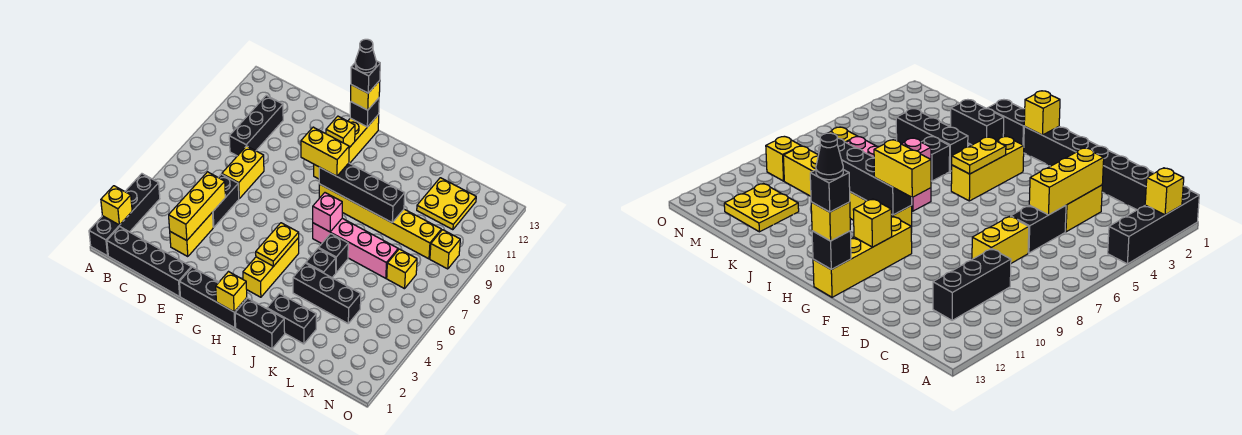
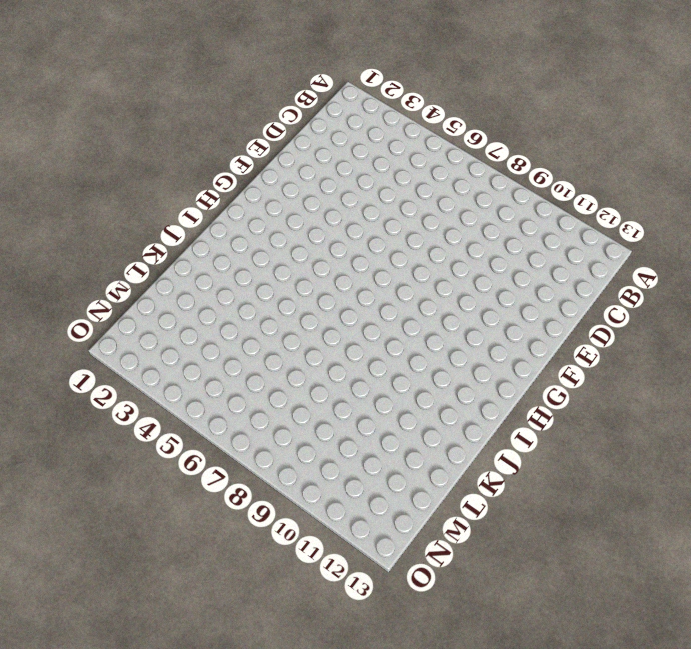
none -> black 1x4 brick [89,174,160,256]
none -> black 1x4 brick [107,227,191,296]
none -> black 1x3 brick [229,95,283,156]
none -> yellow 1x2 brick [170,213,213,257]

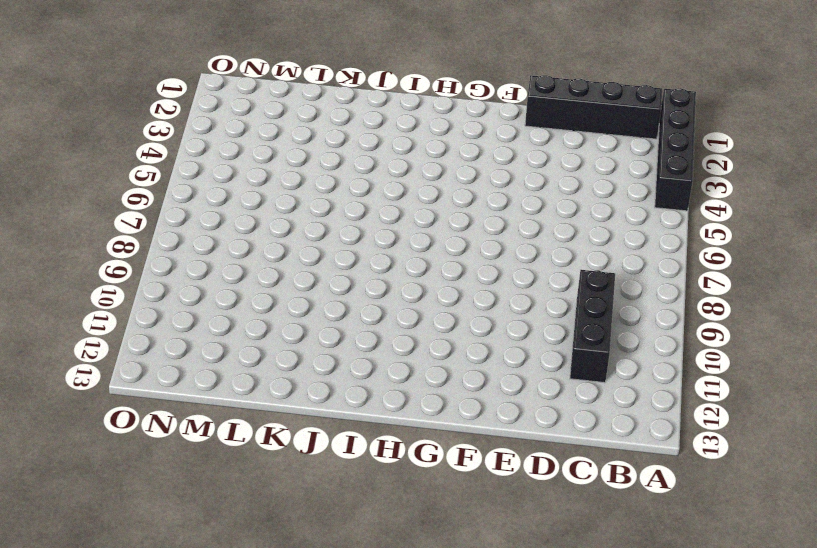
none -> yellow 1x2 brick [170,213,213,257]
none -> black 1x2 brick [212,174,239,227]
none -> yellow 1x2 brick [222,146,264,198]
none -> black 1x3 brick [180,267,247,328]

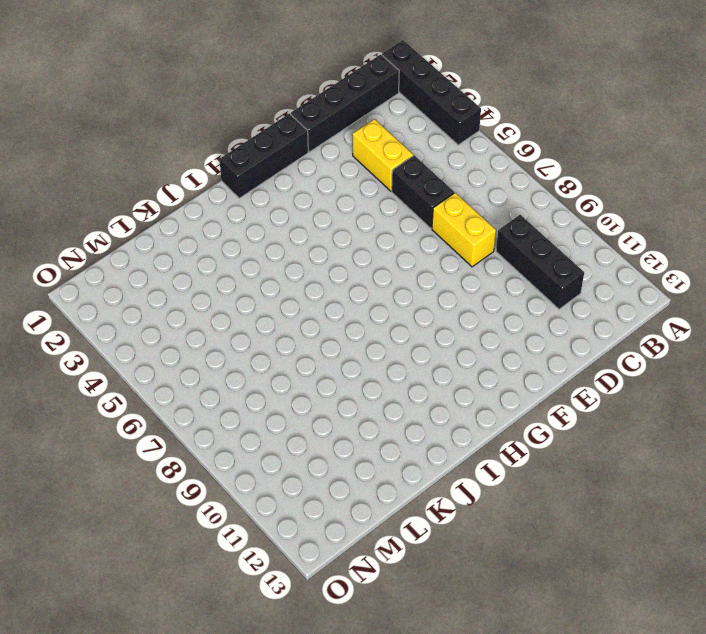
none -> yellow 1x4 brick [314,115,379,179]
none -> yellow 1x3 brick [243,238,299,297]
none -> yellow 1x6 brick [319,184,441,259]
none -> black 1x2 brick [235,298,285,349]

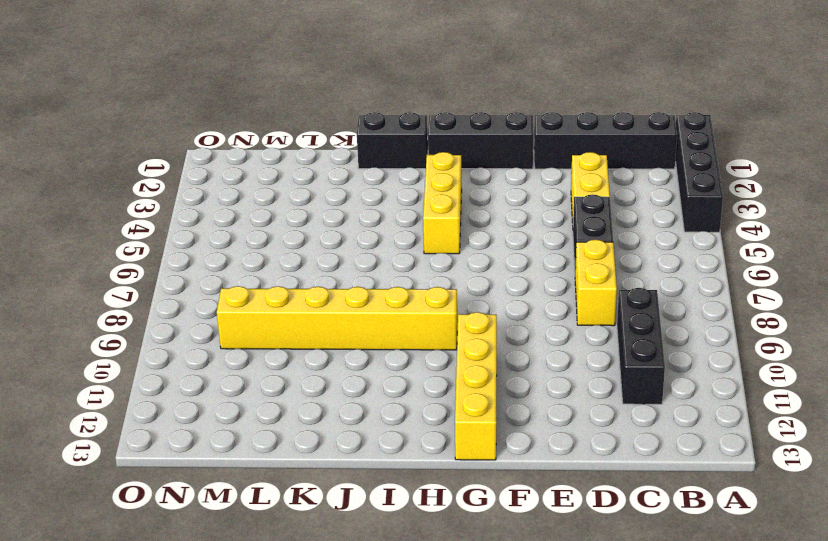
none -> pink 1x4 brick [313,218,398,278]
none -> black 1x2 brick [267,293,316,344]
none -> black 1x3 brick [293,263,361,323]
none -> black 1x1 brick [306,248,336,277]

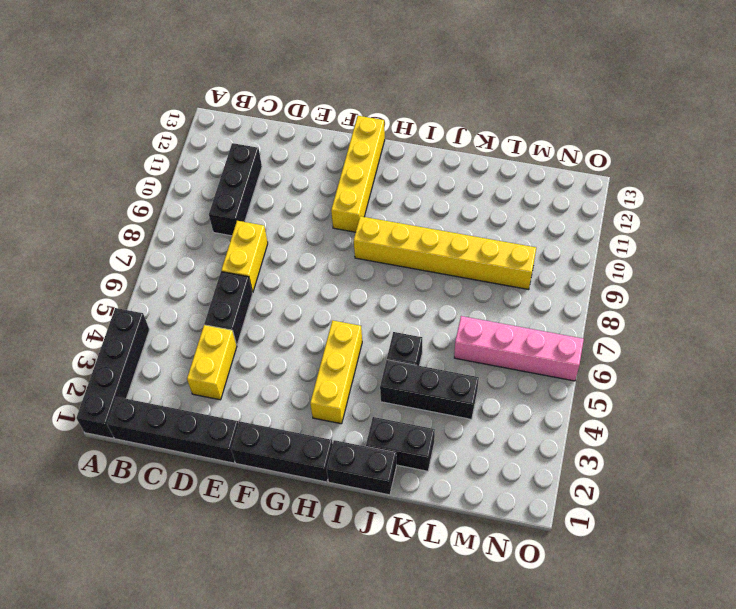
pink 1x4 brick [454,316,584,381] -> pink 1x4 brick moved to [313,218,398,278]
none -> black 1x1 brick [319,234,348,273]
none -> yellow 2x2 plate [417,178,476,230]
none -> yellow 1x1 brick [387,249,417,289]
none -> yellow 1x1 brick [430,230,460,269]

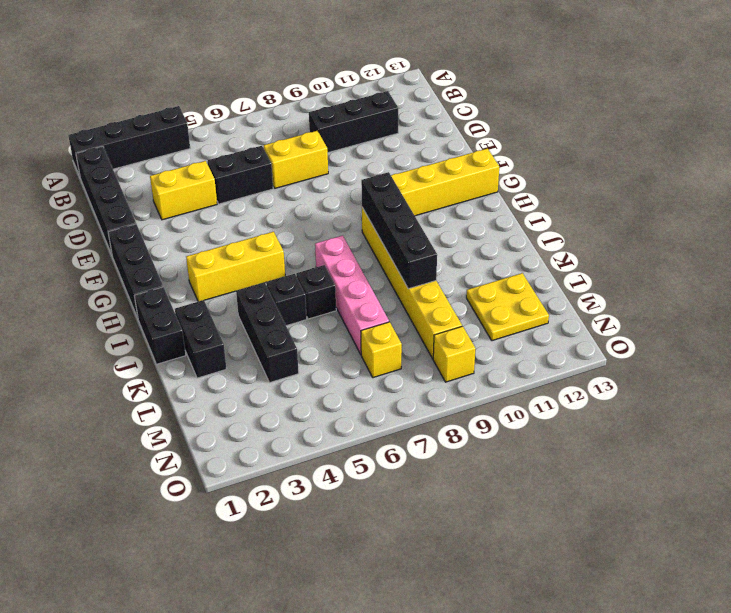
none -> yellow 1x1 brick [101,186,132,225]
none -> yellow 1x3 brick [169,172,225,241]
none -> yellow 1x1 brick [326,116,355,148]
none -> black 1x1 brick [350,98,379,127]

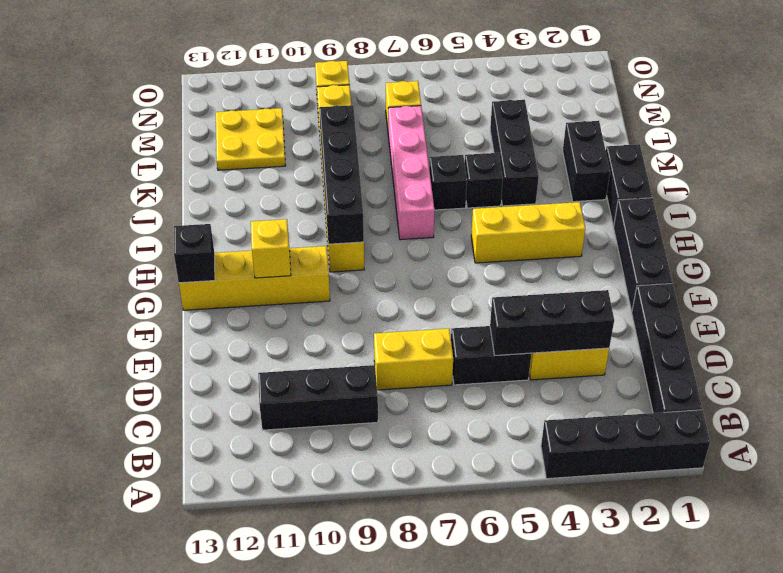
black 1x3 brick [490,290,614,356] -> yellow 1x3 brick [169,172,225,241]
none -> yellow 1x1 brick [101,186,132,225]
none -> yellow 1x1 brick [216,272,247,312]
none -> yellow 1x2 plate [256,223,299,266]
none -> pink 1x1 brick [313,193,342,232]

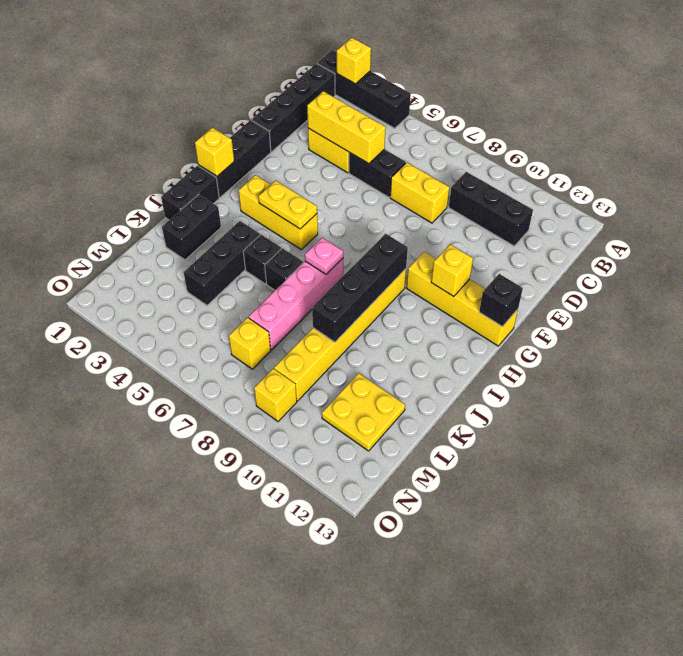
pink 1x1 plate [305,238,343,274] -> pink 1x1 brick [313,193,342,232]
none -> yellow 1x2 brick [301,127,349,176]
none -> yellow 1x1 brick [351,81,380,110]
none -> black 1x1 brick [351,61,380,93]
none -> black 1x1 cone [355,39,376,73]

